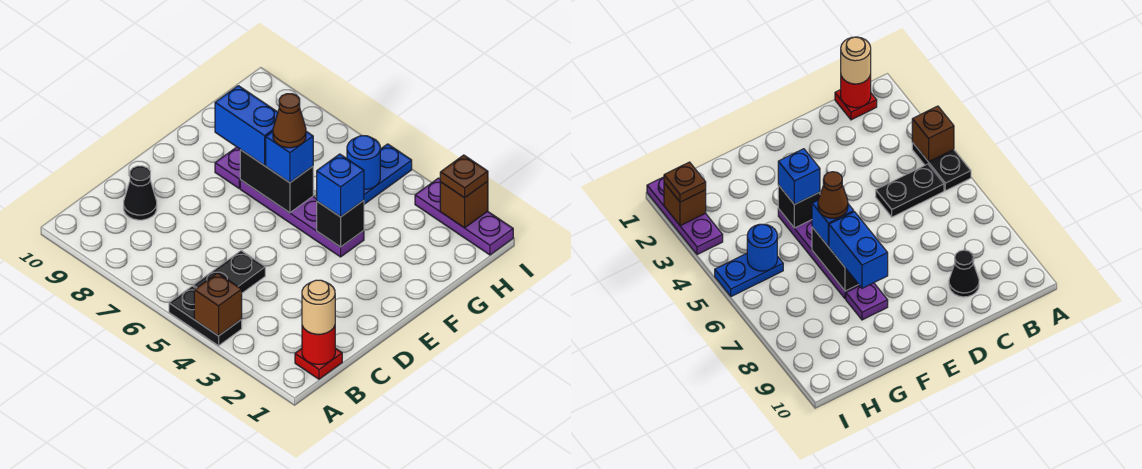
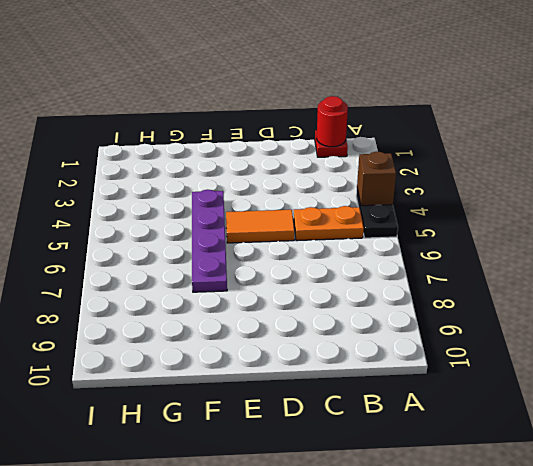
orange 1x2 plate [293,206,364,241] -> black 1x2 plate [193,251,265,293]
orange 1x2 tile [226,210,295,243] -> none
none -> black 1x1 cone [124,166,157,220]
none -> purple 1x1 plate [215,147,240,188]
none -> blue 1x2 plate [364,144,412,204]

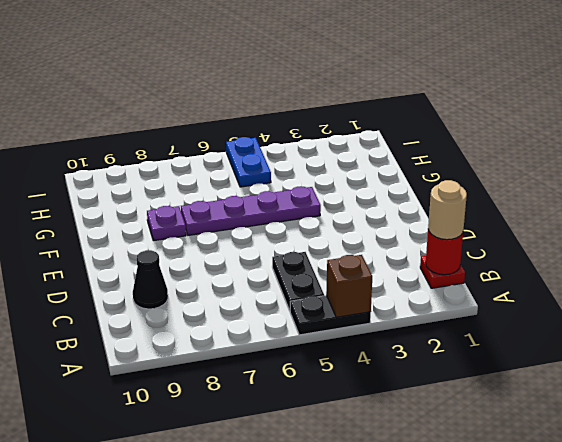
none -> purple 1x3 plate [415,178,513,255]
none -> black 1x1 brick [317,200,364,247]
none -> black 1x2 brick [240,150,313,213]

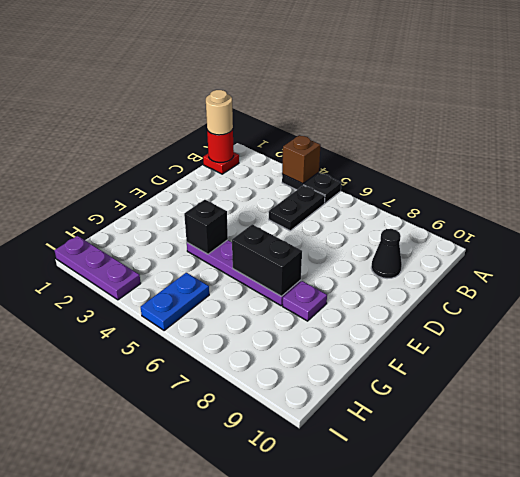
none -> blue 1x1 round brick [347,136,380,189]
none -> brown 1x1 brick [440,181,488,228]
none -> blue 1x1 brick [317,154,364,217]

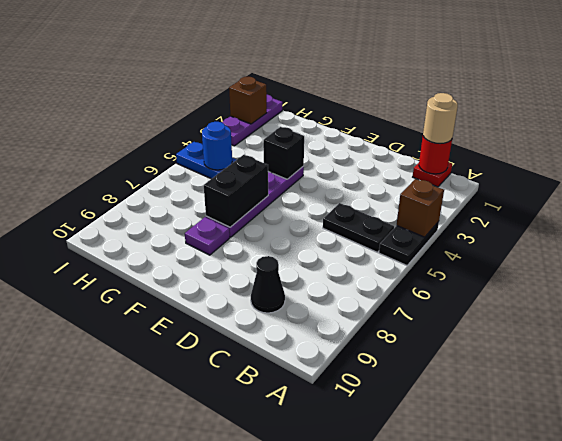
none -> blue 1x1 brick [317,154,364,217]
none -> blue 1x1 brick [266,131,313,183]
none -> blue 1x2 brick [215,86,278,165]

